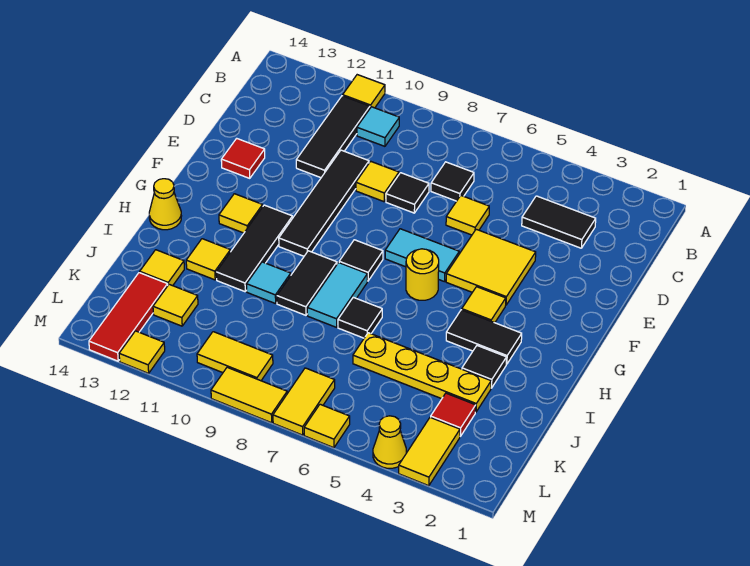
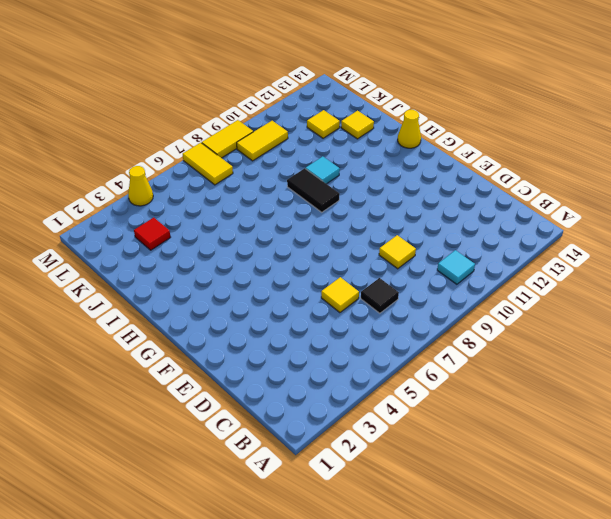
none -> yellow 1x1 tile [343,75,385,108]
none -> black 1x3 tile [296,96,370,178]
none -> black 1x2 tile [522,196,596,248]
none -> black 1x1 tile [386,173,429,213]

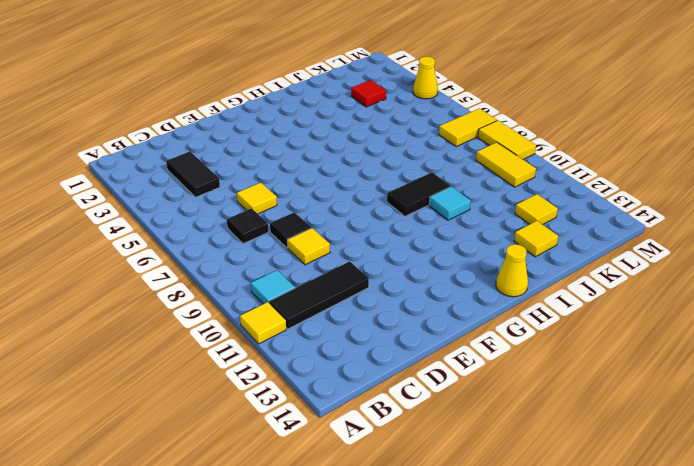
none -> black 1x4 tile [279,150,369,256]
none -> yellow 2x2 tile [446,229,536,305]
none -> red 1x1 tile [221,138,265,178]
none -> cyan 1x2 tile [385,229,459,282]

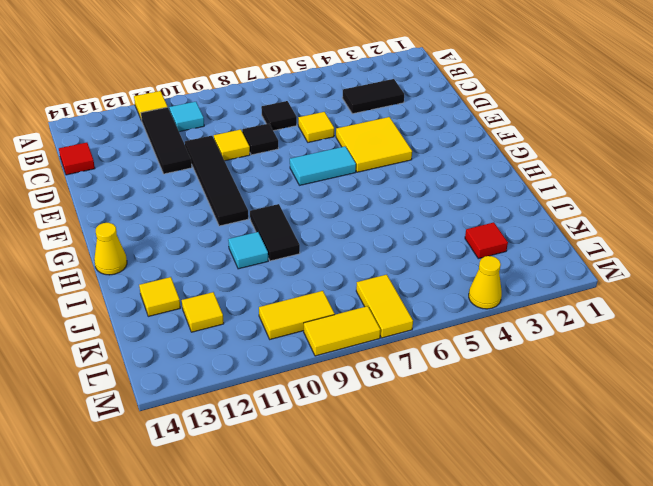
red 1x1 tile [59,143,95,175] -> red 1x1 tile moved to [221,138,265,178]
none -> yellow 1x1 tile [462,287,506,323]
none -> yellow 1x1 round brick [406,249,439,300]
none -> black 1x1 tile [339,240,383,281]
none -> black 1x3 tile [216,205,293,292]

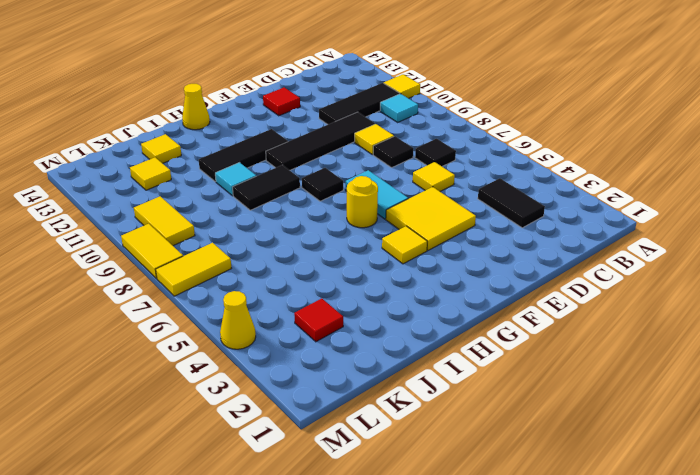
none -> yellow 1x1 tile [219,194,263,233]
none -> black 1x2 tile [446,310,522,364]
none -> cyan 1x2 tile [307,263,367,327]
none -> black 1x1 tile [462,346,506,388]

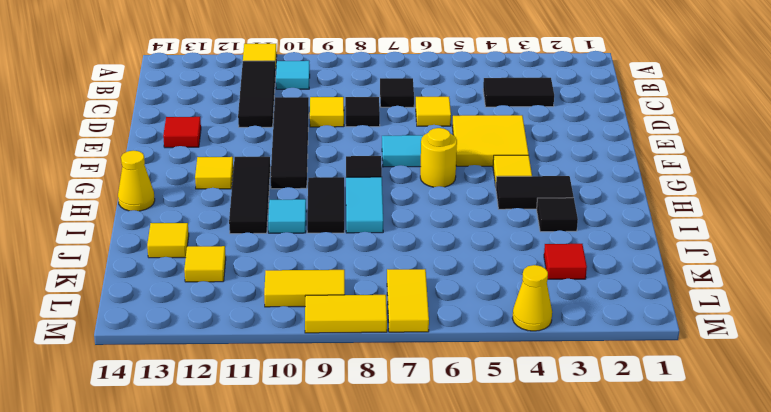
none -> black 1x1 tile [338,297,382,338]
none -> yellow 1x1 tile [186,239,230,280]
none -> yellow 1x4 plate [353,333,491,412]
none -> red 1x3 tile [89,273,168,361]

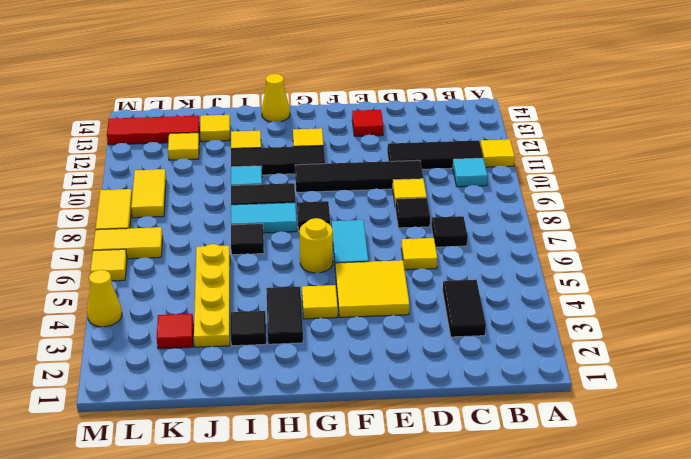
none -> yellow 1x2 tile [399,417,460,486]
none -> yellow 1x1 tile [119,331,165,373]

